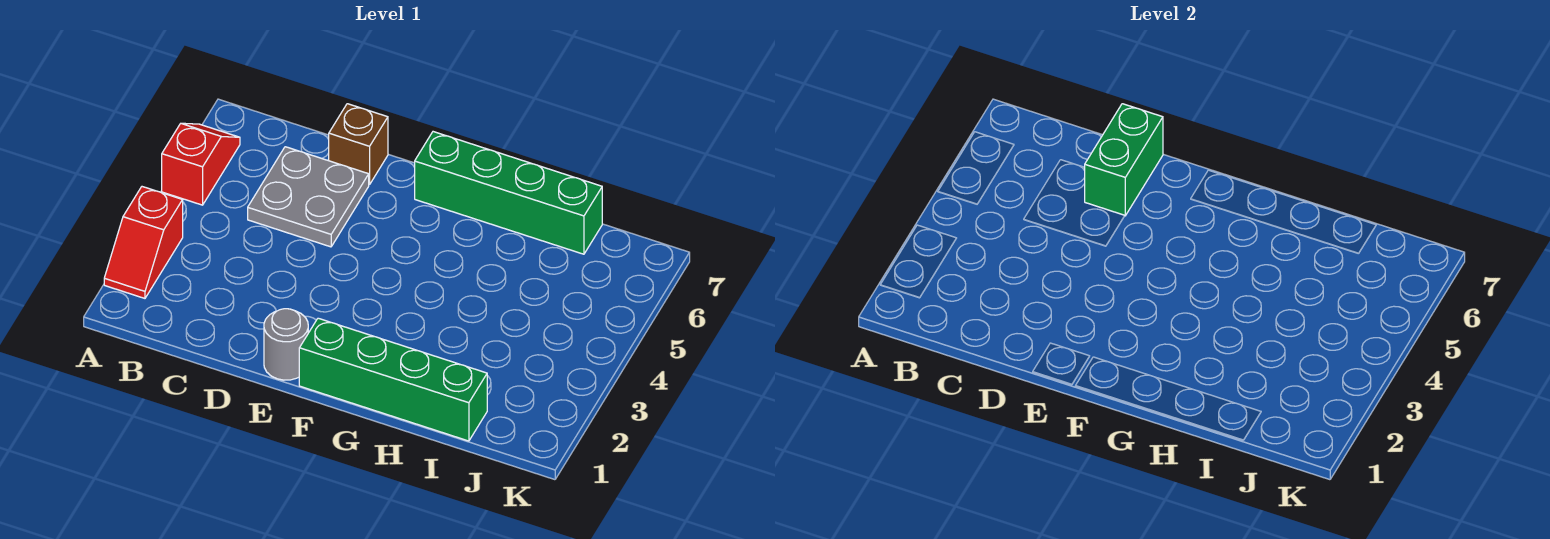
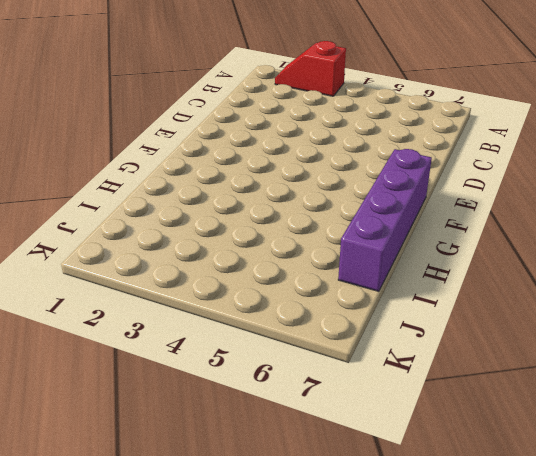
purple 1x4 brick [338,149,432,291] -> green 1x4 brick [415,132,602,254]
none -> red 1x2 slope [162,123,240,205]
none -> grey 2x2 plate [248,147,369,247]

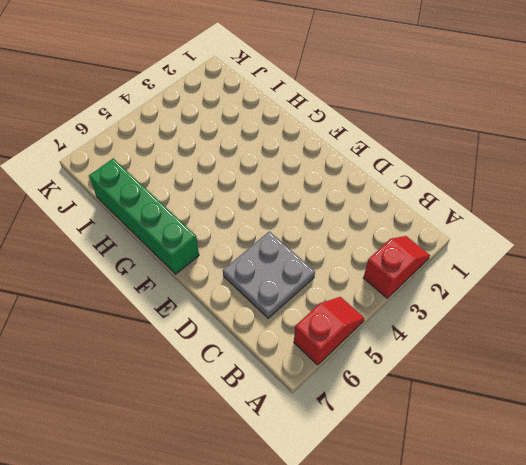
red 1x2 slope [294,297,364,365] -> red 1x2 slope turned to [162,123,240,205]
none -> brown 1x1 brick [329,104,388,185]
none -> grey 1x1 round brick [264,309,308,380]

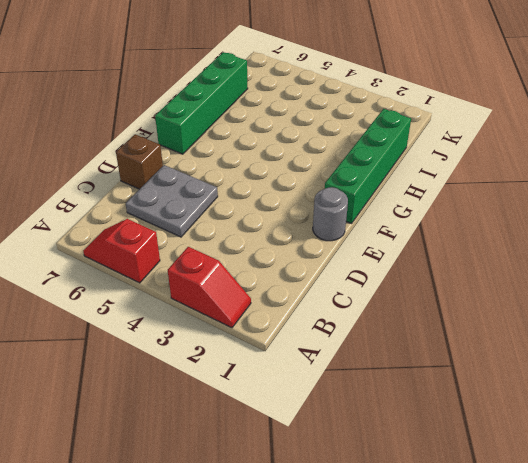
none -> green 1x2 brick [1085,104,1163,216]

